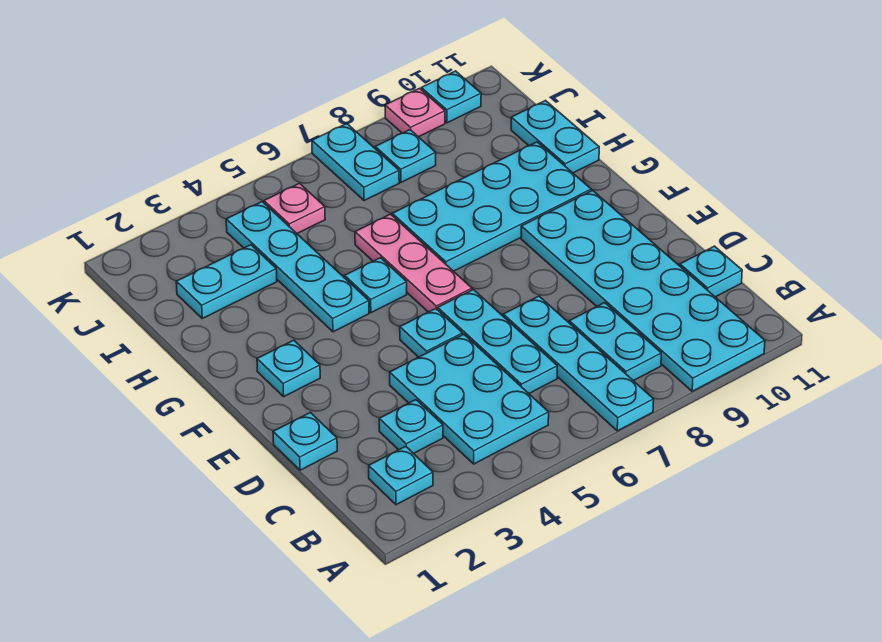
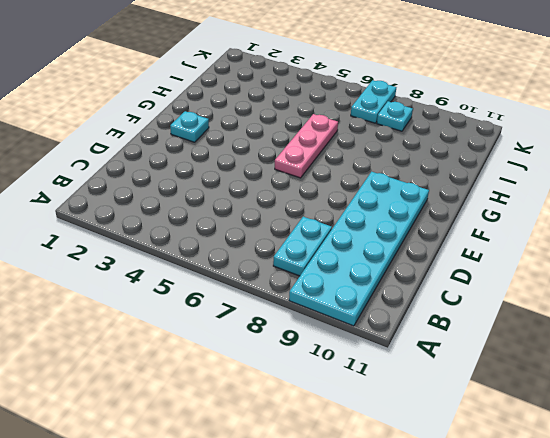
none -> cyan 1x4 plate [503,296,654,431]
none -> cyan 1x1 plate [369,446,433,505]
none -> cyan 2x3 plate [390,334,549,464]

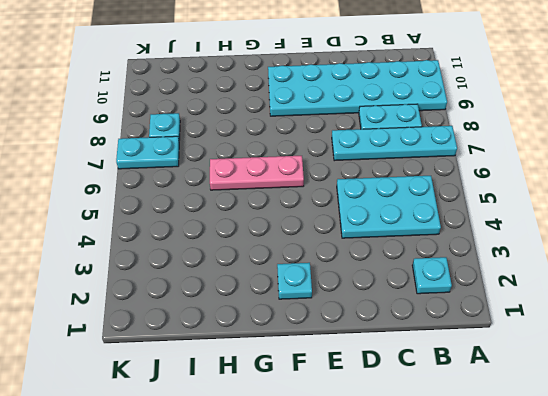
none -> cyan 1x1 plate [379,400,443,454]
none -> cyan 1x3 plate [438,289,557,393]
none -> cyan 1x1 plate [680,246,742,297]

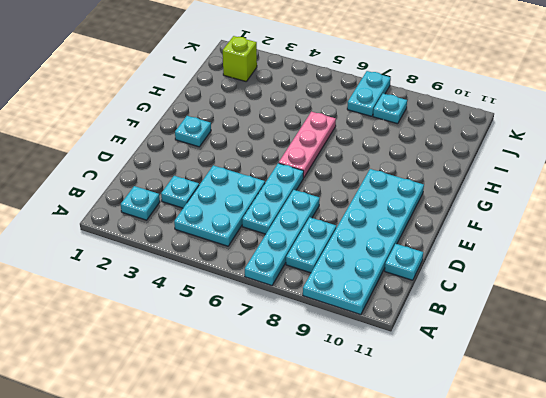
lime 1x1 brick [223,36,257,81] -> none
none -> cyan 1x1 plate [273,412,337,470]
none -> cyan 1x1 plate [400,309,463,357]
none -> cyan 1x4 plate [226,202,369,332]

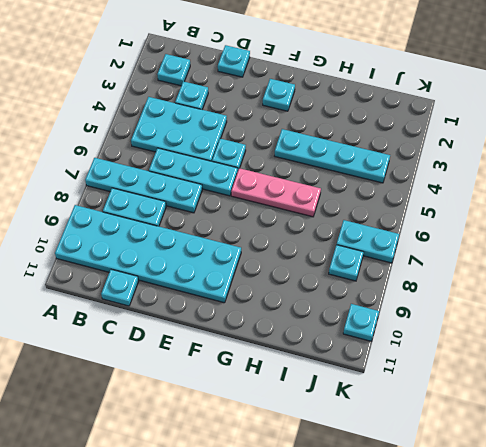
none -> cyan 1x1 plate [345,258,407,313]
none -> cyan 2x4 plate [392,142,591,271]
none -> cyan 1x2 plate [511,101,599,173]

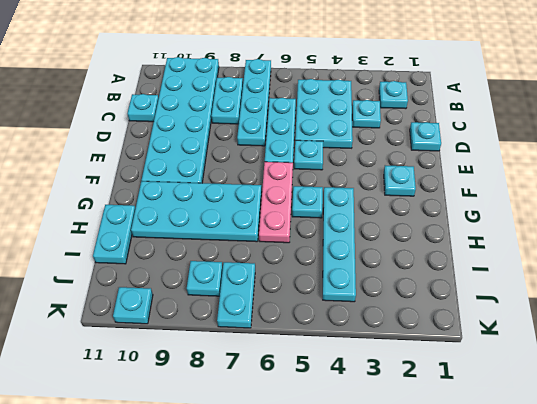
none -> cyan 1x2 plate [176,245,277,318]
none -> pink 1x1 plate [264,183,325,233]
none -> pink 1x1 plate [385,88,445,137]

